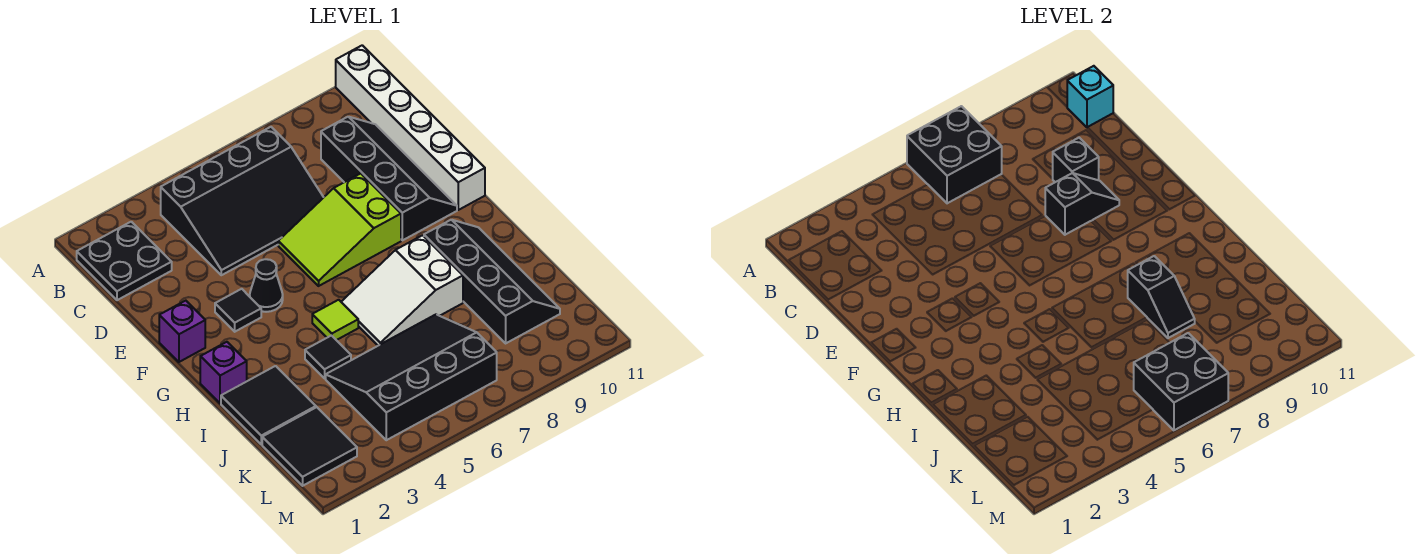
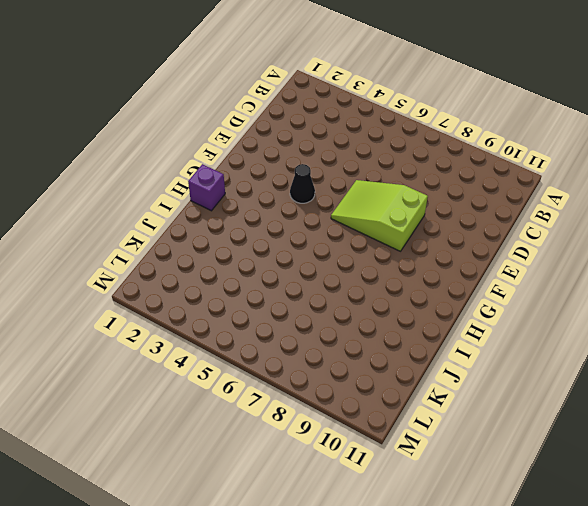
none -> white 1x6 brick [336,45,485,210]
none -> black 2x2 plate [77,222,172,300]
none -> black 3x4 slope [161,127,324,275]

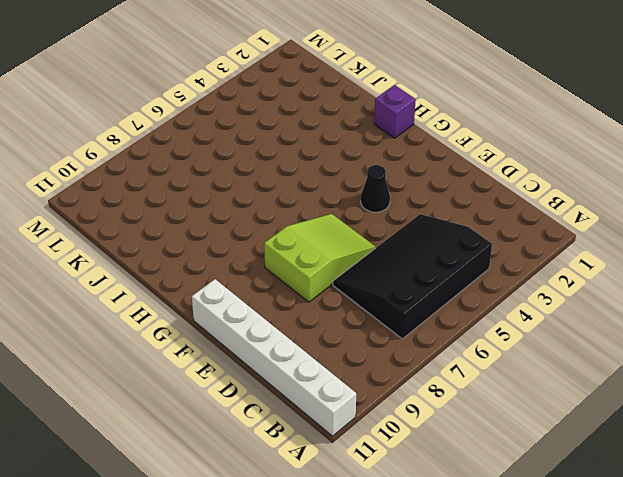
none -> black 2x2 plate [77,222,172,300]
none -> black 2x4 slope [321,117,457,240]
none -> purple 1x1 brick [159,301,205,362]

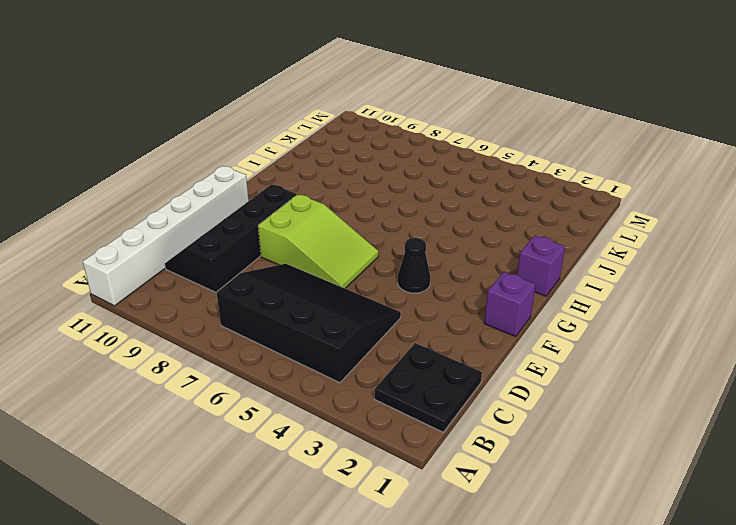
none -> black 1x1 tile [215,289,261,332]
none -> lime 1x1 tile [312,300,358,340]
none -> white 2x3 slope [341,235,463,346]

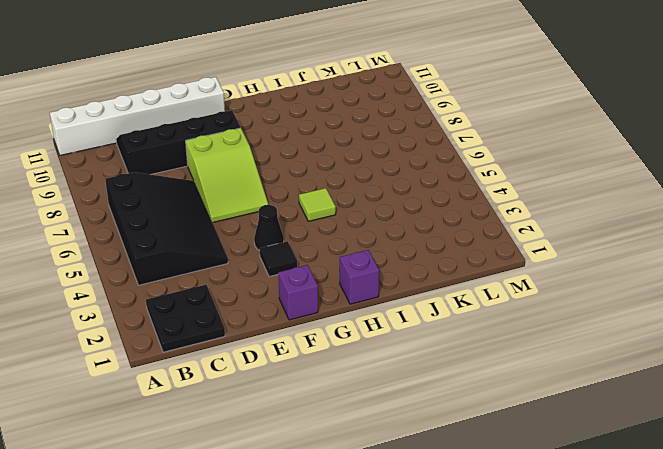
none -> white 2x3 slope [341,235,463,346]
none -> black 2x4 slope [424,220,560,343]
none -> black 2x2 tile [221,366,316,445]

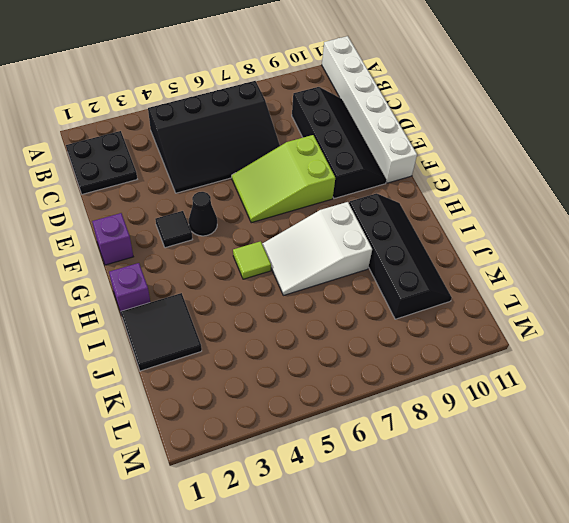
none -> black 1x1 tile [305,336,351,378]
none -> black 3x4 slope [326,315,497,440]
none -> black 2x2 tile [262,407,357,486]

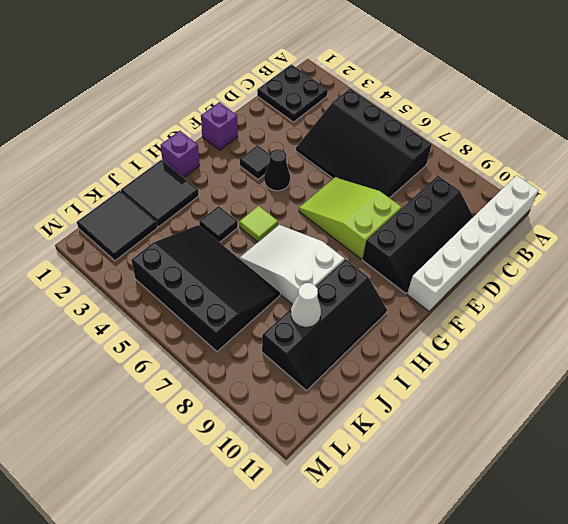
white 1x1 cone [291,283,321,327] -> none
none -> black 2x2 brick [907,106,1002,203]
none -> cyan 1x1 brick [1067,66,1113,128]
none -> black 1x1 brick [1053,138,1099,182]

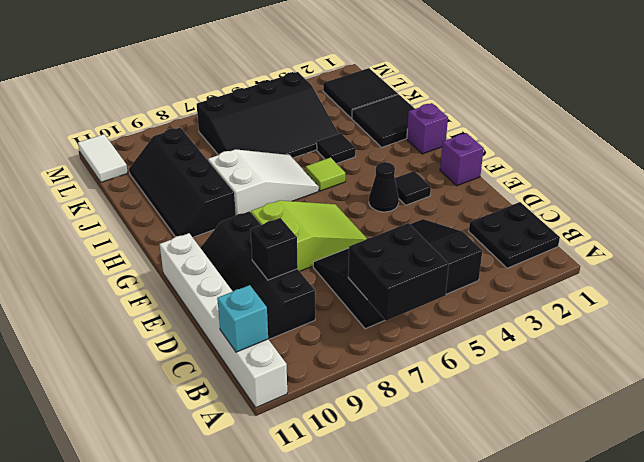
white 1x2 tile [78,134,128,182] -> none
none -> black 1x2 slope [1045,173,1119,235]
none -> black 1x2 slope [1128,256,1195,338]
none -> black 2x2 brick [1134,333,1228,430]

